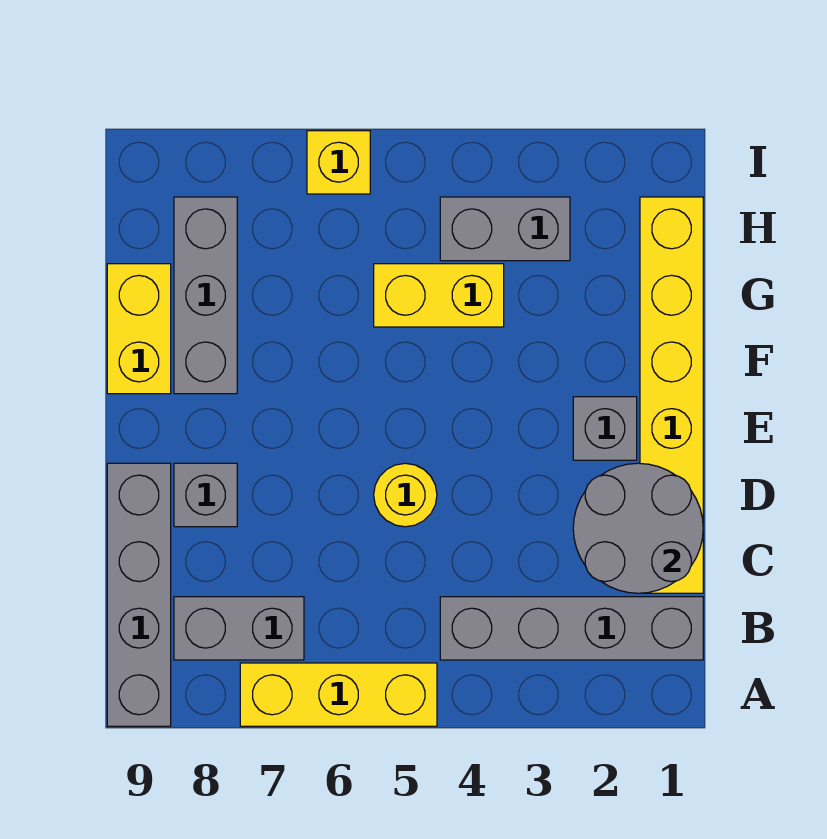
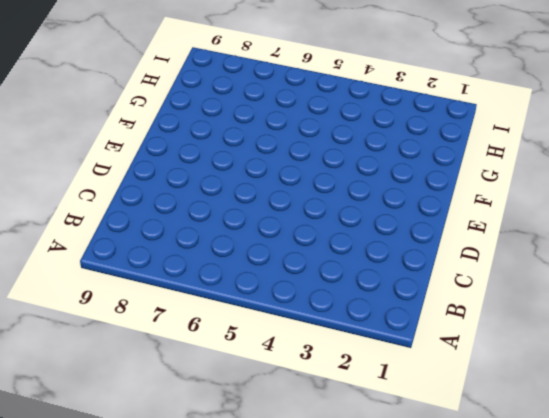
none -> yellow 1x3 brick [240,663,437,726]
none -> grey 1x4 brick [107,463,171,726]
none -> grey 1x4 brick [440,597,703,660]

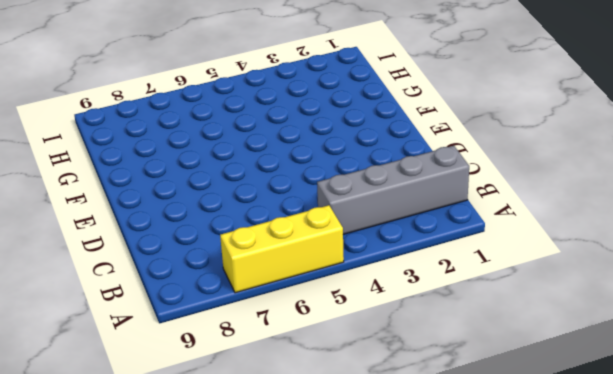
none -> grey 1x4 brick [107,463,171,726]
none -> grey 1x2 brick [174,597,304,660]
none -> yellow 1x6 brick [640,197,703,593]

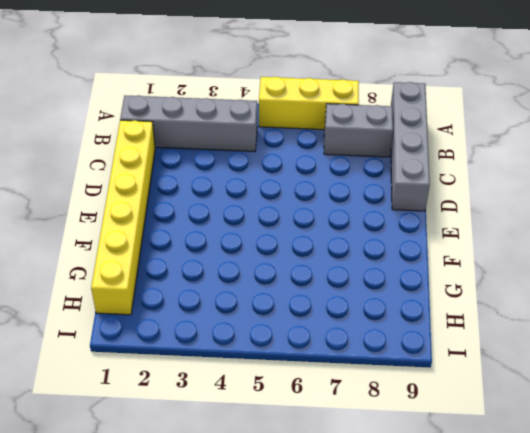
none -> yellow 1x1 round brick [374,463,437,527]
none -> grey 1x1 brick [174,463,237,527]
none -> grey 1x1 brick [573,397,637,460]

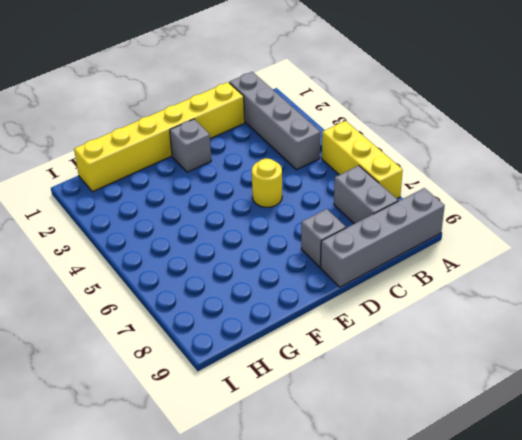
none -> grey 1x3 brick [174,197,237,394]
none -> yellow 1x2 brick [107,264,171,394]
none -> yellow 1x2 brick [374,264,504,327]

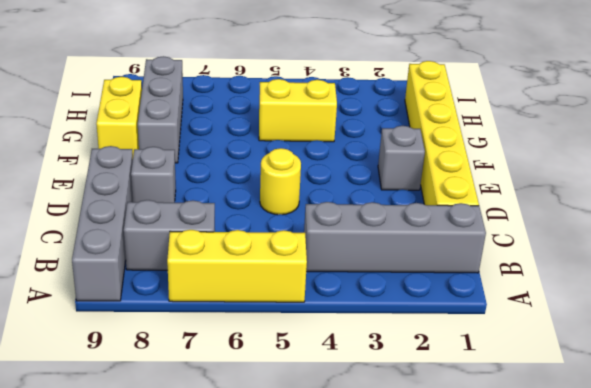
none -> grey 1x2 brick [440,197,570,261]
none -> yellow 1x1 brick [307,131,370,194]
none -> grey 2x2 round brick [573,463,703,593]

